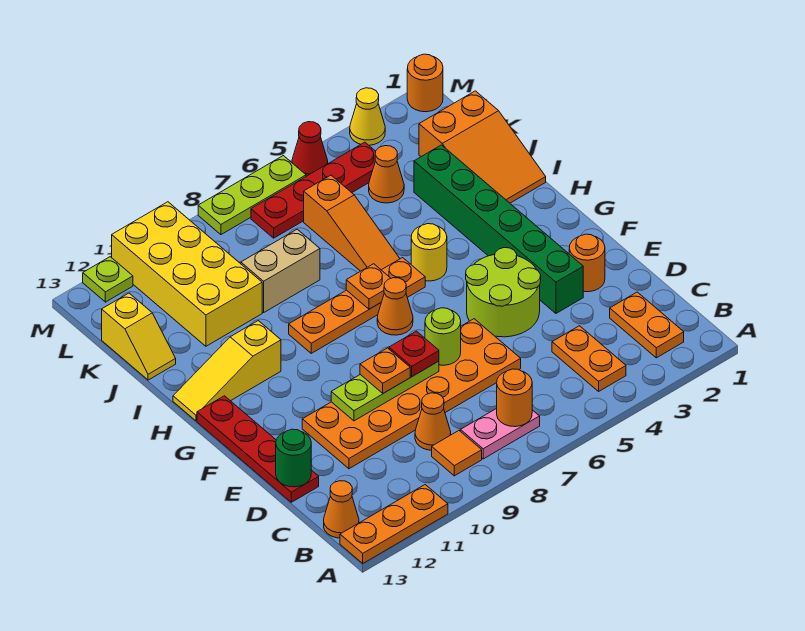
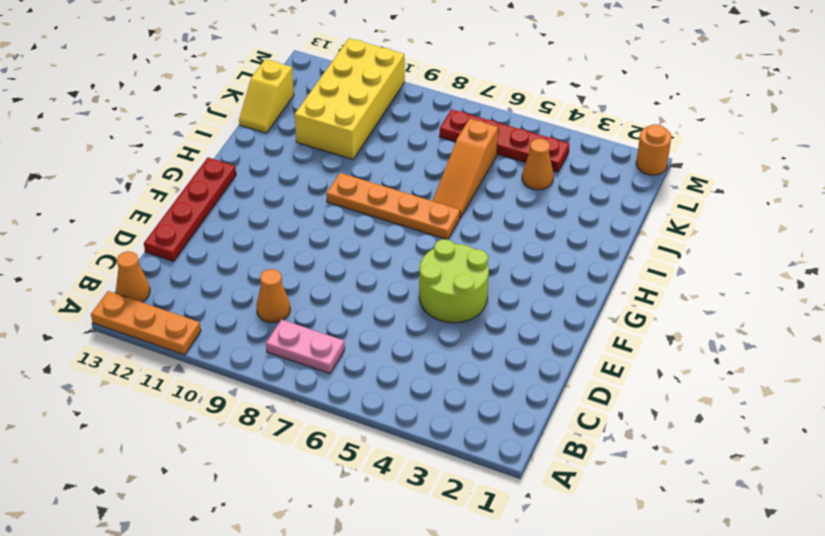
none -> orange 1x2 plate [610,292,684,358]
none -> orange 1x2 plate [552,326,626,391]
none -> orange 1x1 tile [432,431,482,476]
none -> orange 2x6 plate [302,319,521,469]

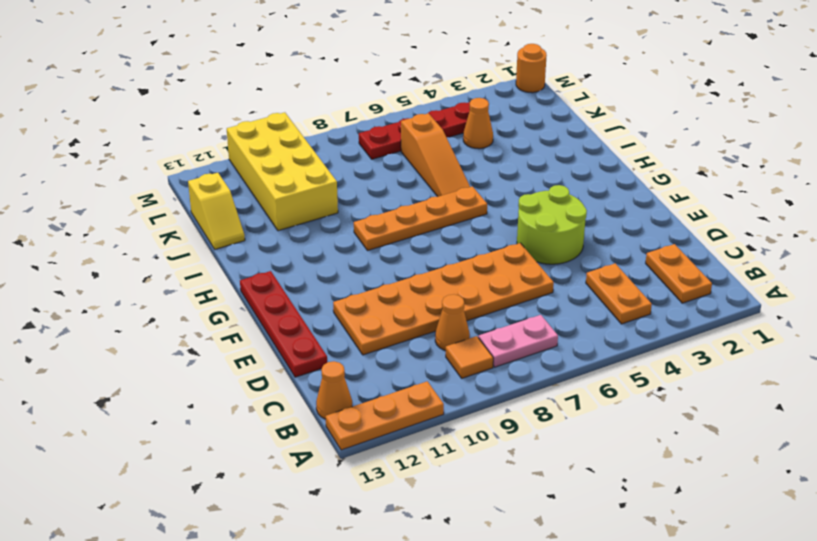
none -> orange 1x1 round brick [569,234,605,292]
none -> green 1x6 brick [414,145,583,313]
none -> orange 1x1 cone [377,278,413,335]
none -> yellow 1x1 round brick [411,224,447,281]

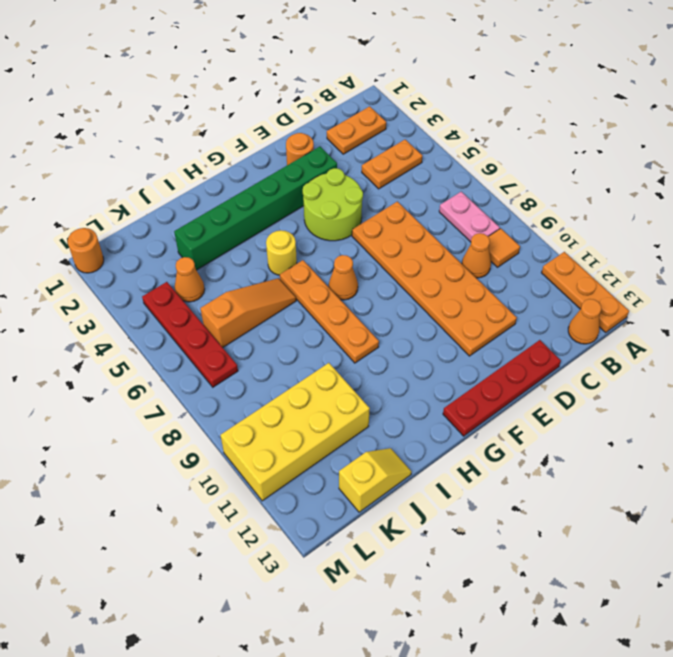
none -> yellow 1x3 slope [173,321,281,421]
none -> orange 2x3 slope [419,91,546,203]
none -> tan 1x2 brick [241,229,320,313]
none -> yellow 1x1 cone [350,88,385,145]

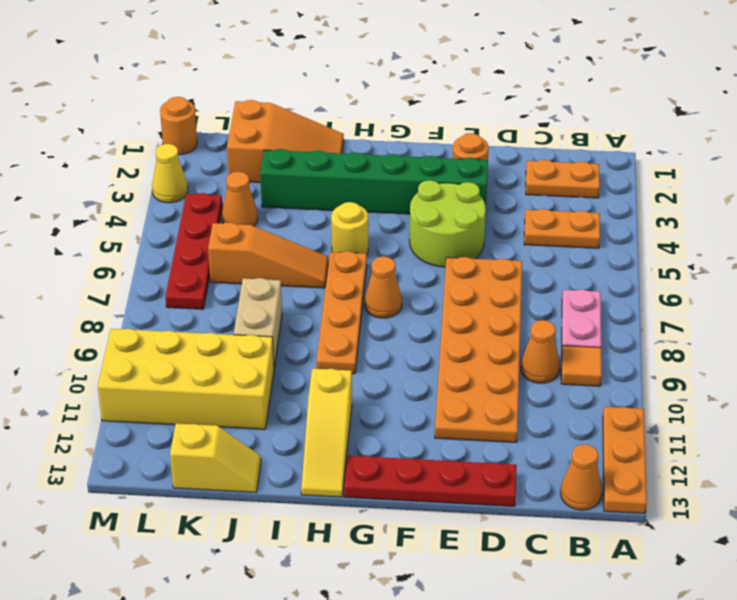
none -> red 1x1 cone [292,122,328,176]
none -> lime 1x3 plate [198,156,306,235]
none -> lime 1x1 plate [83,257,133,302]
none -> orange 1x1 round brick [497,369,532,427]

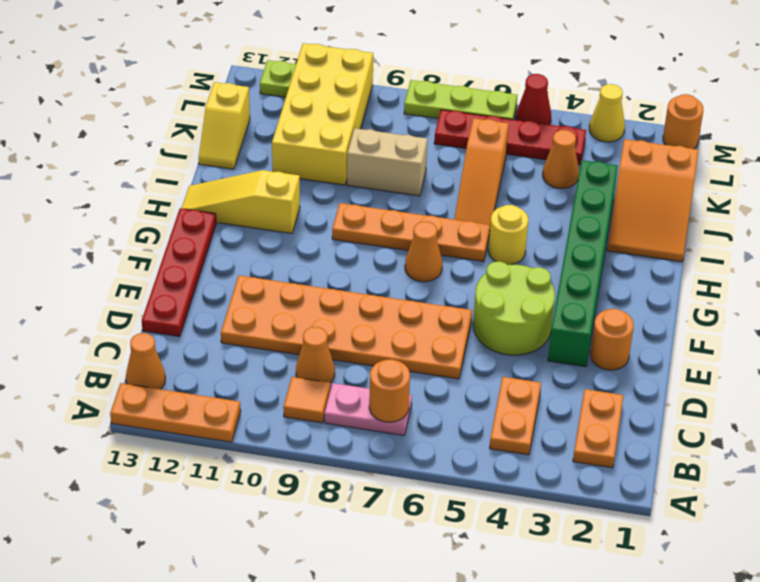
none -> green 1x1 round brick [276,429,311,487]
none -> lime 1x1 round brick [425,308,461,365]
none -> lime 1x3 plate [331,361,439,421]
none -> orange 1x1 plate [346,264,391,309]

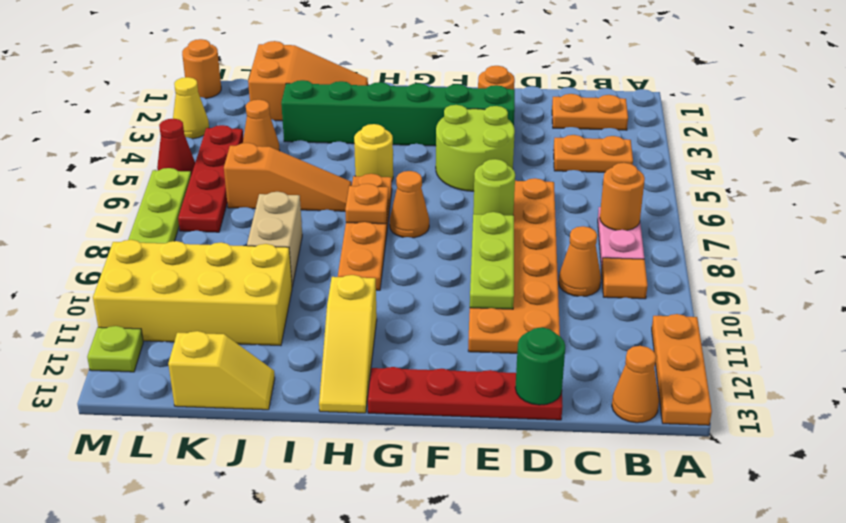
none -> red 1x1 plate [389,331,439,376]
none -> orange 1x1 plate [360,348,410,393]

